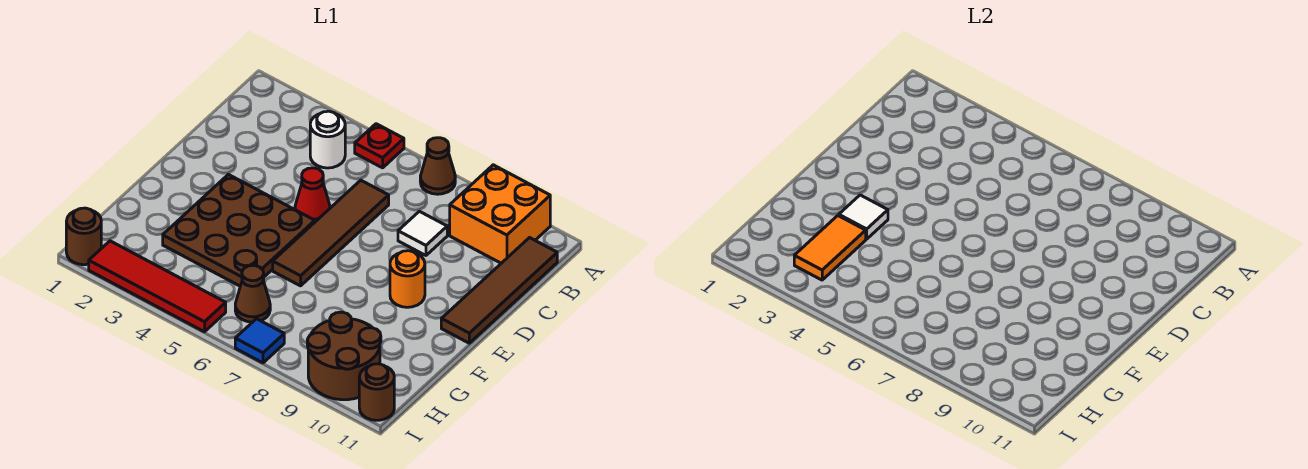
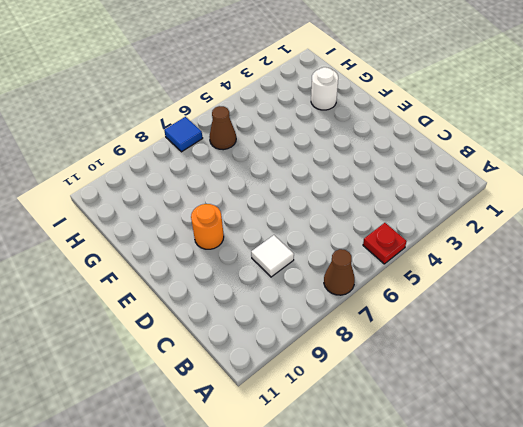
white 1x1 round brick [311,67,338,110] -> white 1x1 round brick moved to [310,111,345,168]
none -> orange 2x2 brick [450,165,550,263]
none -> brown 1x4 tile [441,238,557,343]
none -> brown 1x4 tile [273,180,389,286]

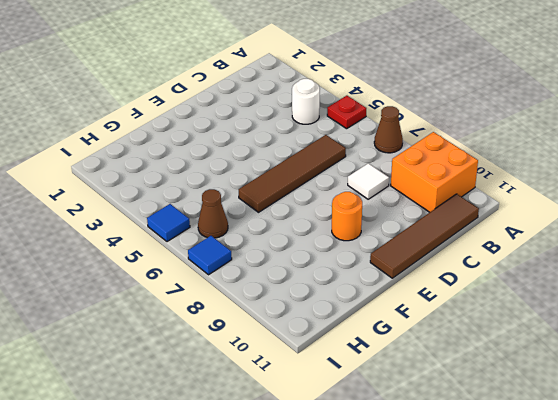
blue 1x1 tile [147,204,190,242] -> red 1x4 tile [89,241,226,332]
none -> red 1x1 cone [295,168,330,222]
none -> brown 3x3 plate [163,174,315,286]
none -> brown 2x2 round brick [307,312,381,400]

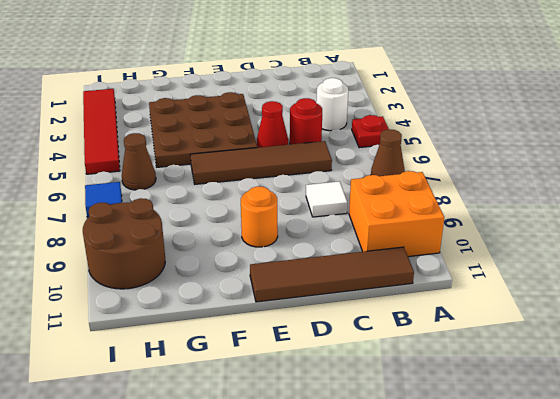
red 1x1 round brick [290,98,322,144] -> none
none -> brown 1x1 round brick [66,208,101,265]
none -> brown 1x1 round brick [359,364,394,420]
none -> white 1x1 tile [839,195,888,239]

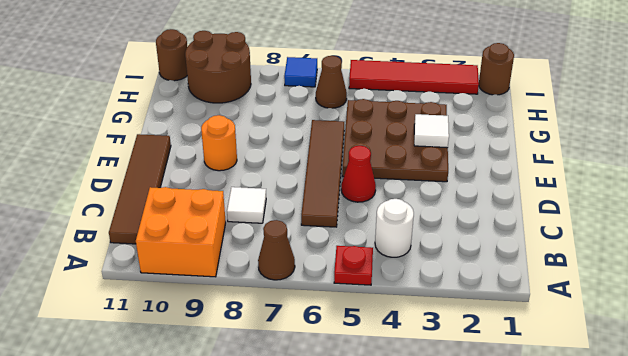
none -> orange 1x2 tile [794,216,866,280]

